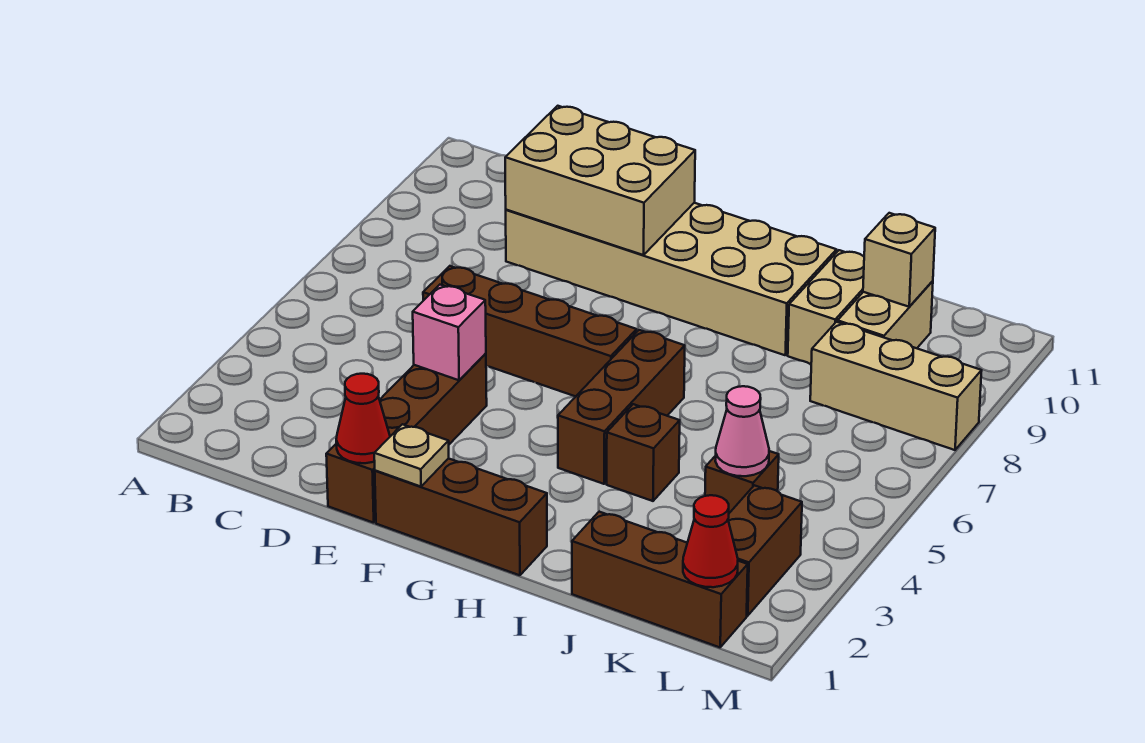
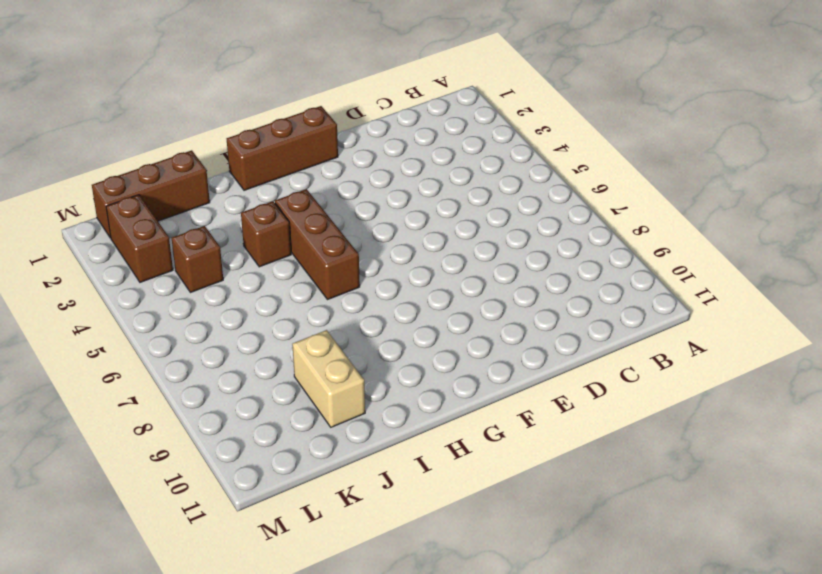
none -> brown 1x4 brick [423,266,637,396]
none -> tan 2x6 brick [506,203,837,355]
none -> brown 1x4 brick [326,353,487,523]

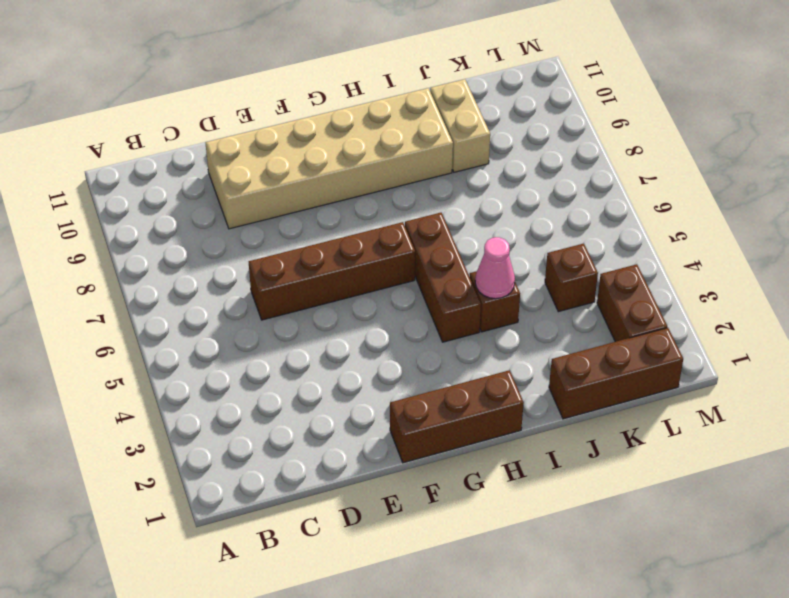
pink 1x1 cone [475,237,515,299] -> pink 1x1 cone moved to [715,386,769,476]
none -> brown 1x4 brick [326,353,487,523]
none -> tan 1x3 brick [810,322,982,450]
none -> tan 1x2 brick [838,281,933,348]

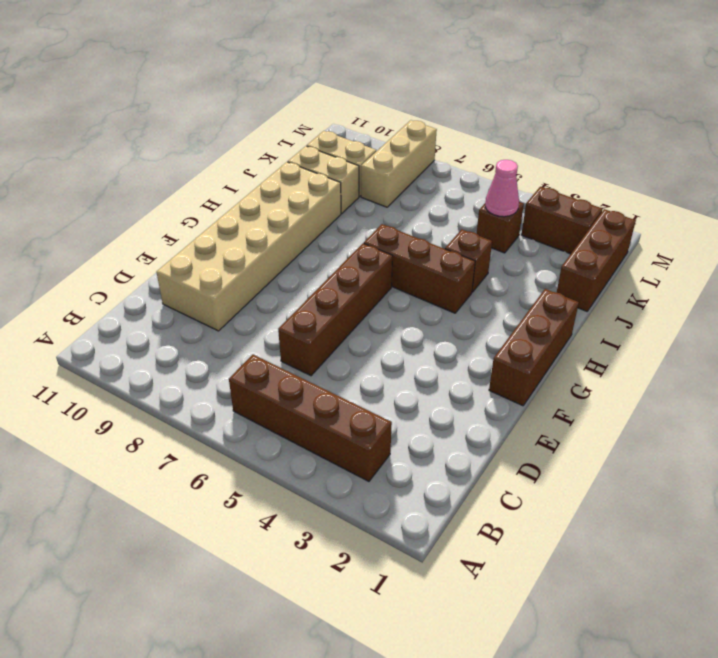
brown 1x4 brick [229,355,392,481] -> brown 1x4 brick moved to [326,353,487,523]
none -> tan 2x3 brick [505,106,695,255]
none -> red 1x1 cone [336,374,390,463]
none -> pink 1x1 brick [413,285,486,380]

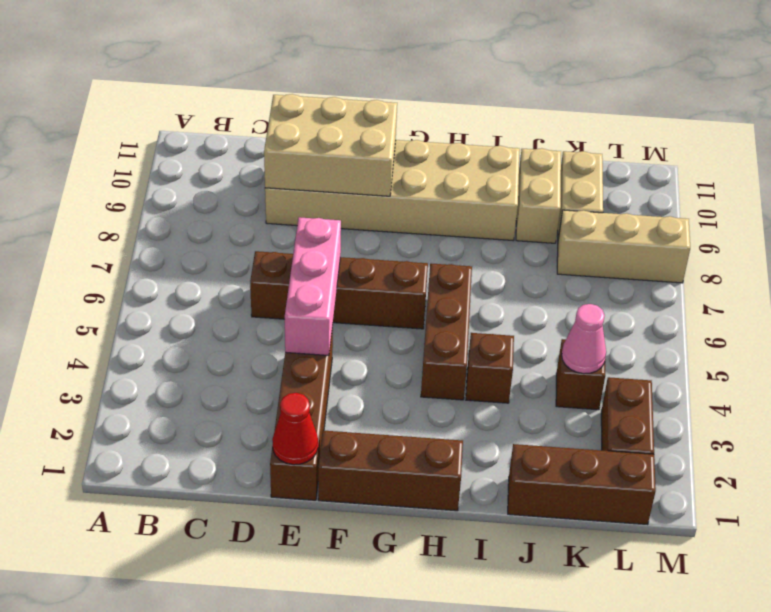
pink 1x3 brick [285,217,341,356] -> pink 1x1 brick [413,285,486,380]
none -> tan 1x1 plate [374,424,449,487]
none -> tan 1x1 brick [863,213,935,307]
none -> red 1x1 cone [683,495,738,587]

